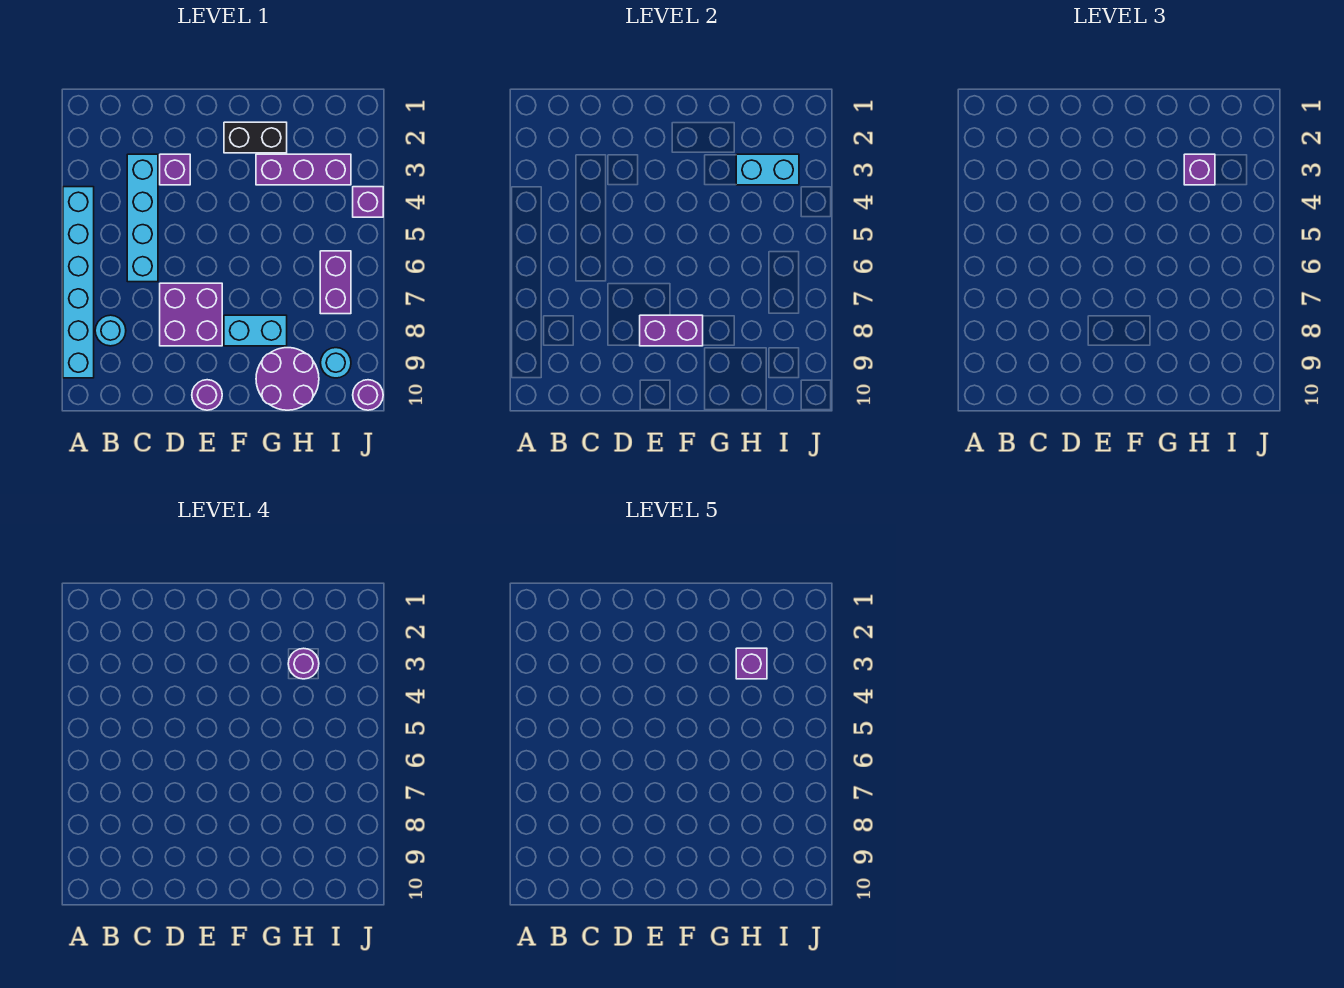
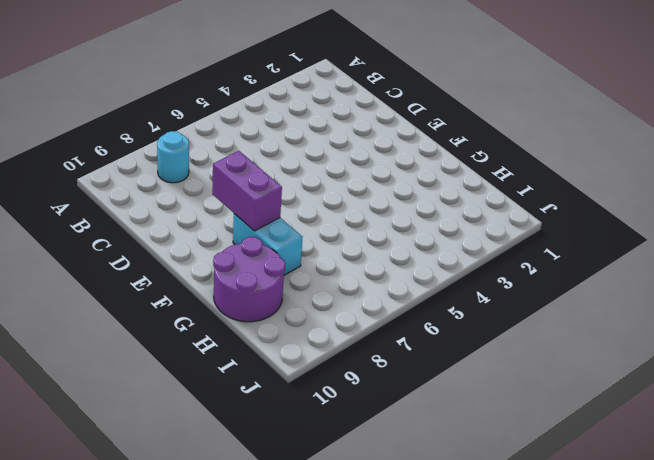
none -> cyan 1x6 brick [63,187,94,378]
none -> cyan 1x4 brick [127,154,158,282]
none -> purple 1x1 brick [160,154,190,185]

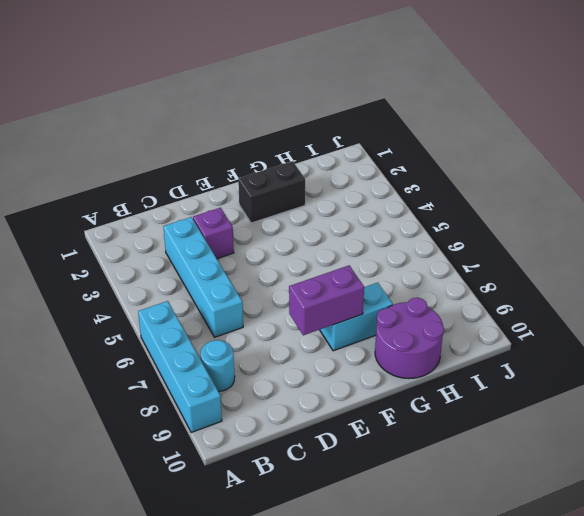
cyan 1x4 brick [138,301,222,432] -> cyan 1x6 brick [63,187,94,378]
none -> purple 2x2 brick [160,283,222,346]
none -> purple 1x1 round brick [192,380,222,410]
none -> purple 1x3 brick [256,154,351,185]

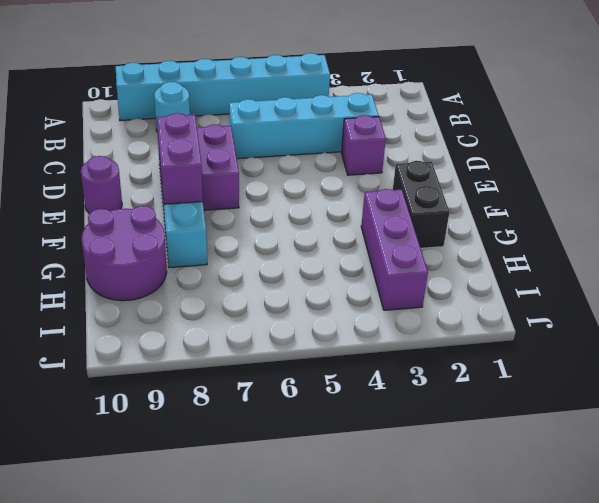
none -> purple 1x2 brick [320,251,351,314]
none -> cyan 1x1 round brick [321,348,351,378]
none -> purple 1x1 brick [353,187,383,217]

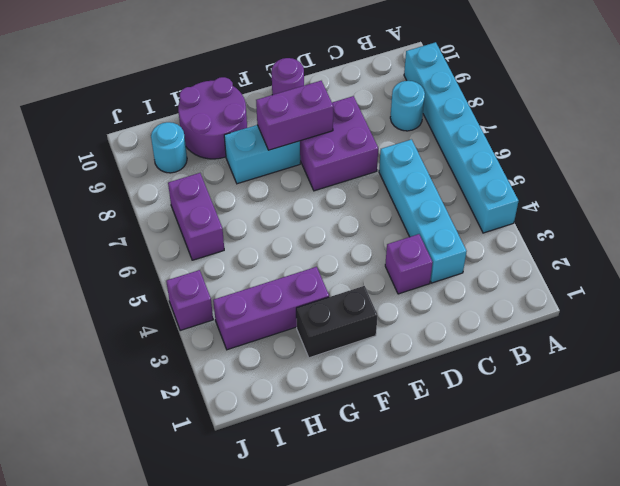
none -> purple 1x1 round brick [353,380,383,410]
none -> cyan 1x2 brick [736,154,799,185]
none -> purple 1x1 brick [1184,154,1215,185]

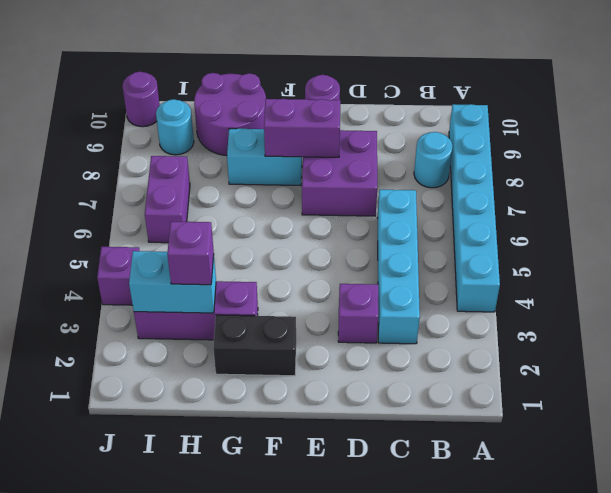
none -> purple 1x1 round brick [288,648,319,679]
none -> purple 1x1 brick [736,648,767,679]

